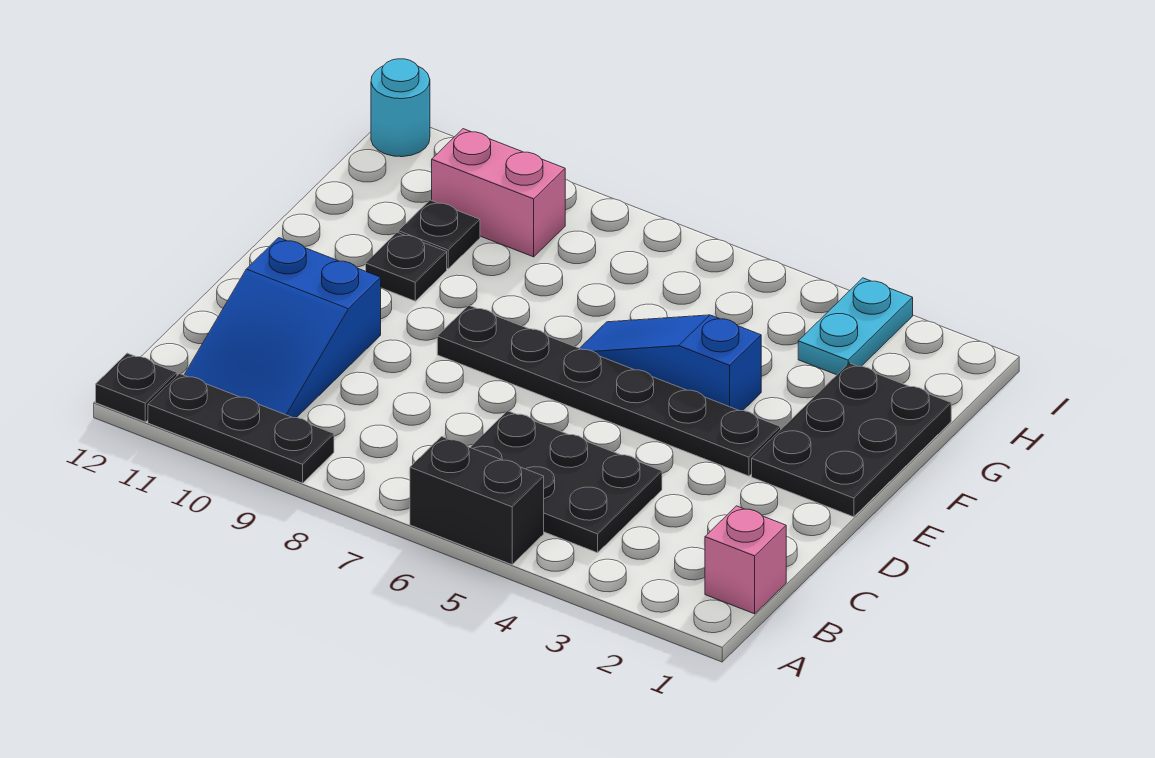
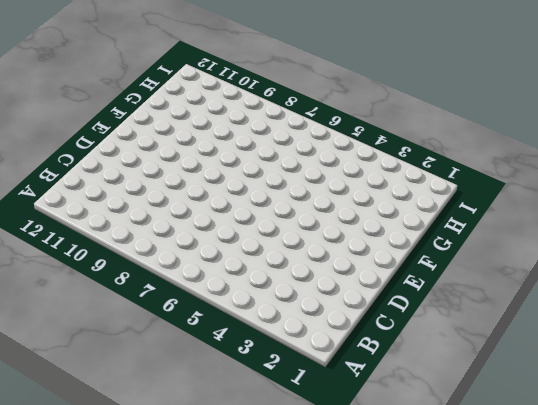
none -> black 1x2 brick [410,437,544,565]
none -> black 1x3 plate [148,374,334,483]
none -> black 1x1 plate [96,353,177,422]

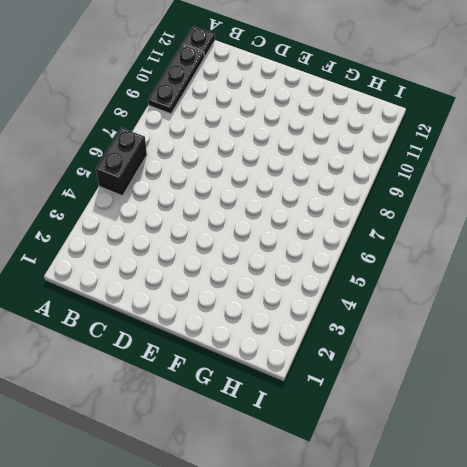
none -> pink 1x1 brick [705,506,786,614]
none -> black 2x3 plate [470,411,662,553]
none -> blue 2x3 slope [184,238,381,418]

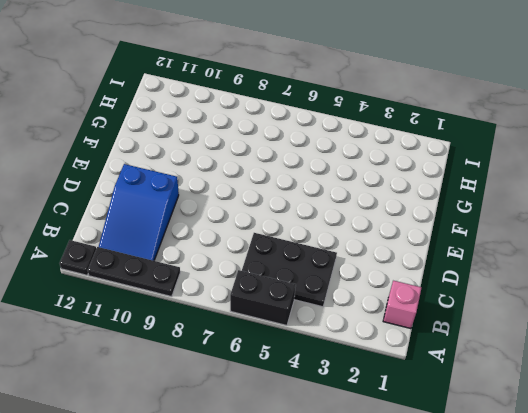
none -> black 2x3 plate [752,363,951,517]
none -> black 1x6 plate [437,305,781,476]
none -> blue 1x3 slope [580,315,761,411]

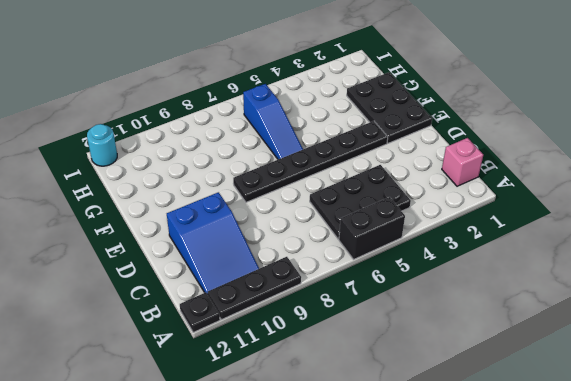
blue 1x3 slope [243,84,303,159] -> blue 1x3 slope turned to [580,315,761,411]
none -> black 1x1 plate [366,232,447,301]
none -> black 1x1 plate [398,200,480,269]
none -> cyan 1x2 plate [798,278,913,375]

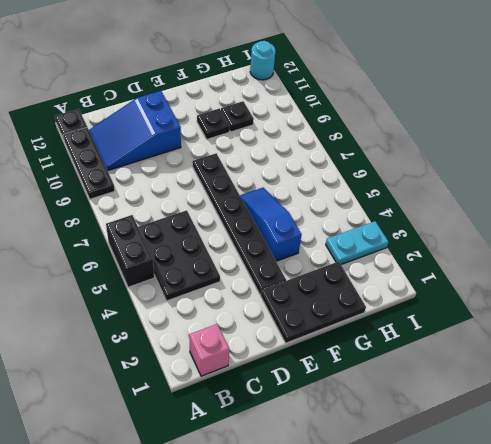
none -> pink 1x2 brick [432,129,565,257]

